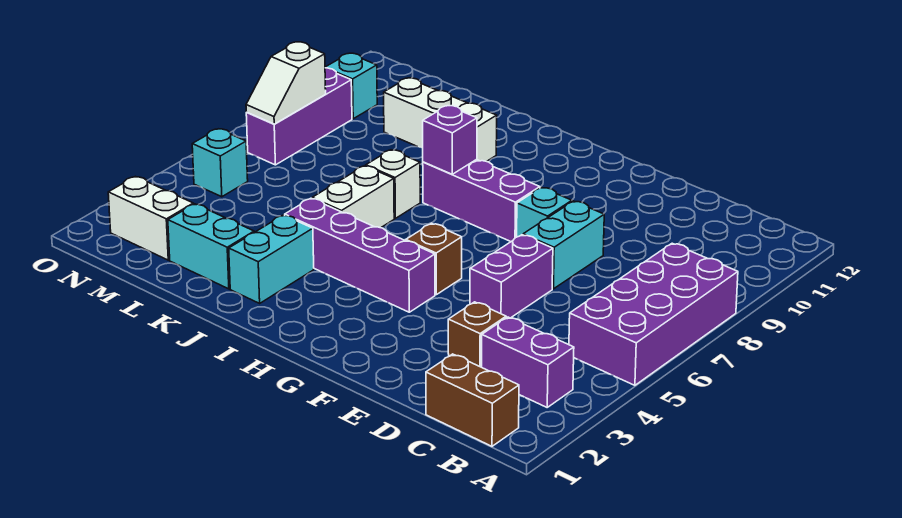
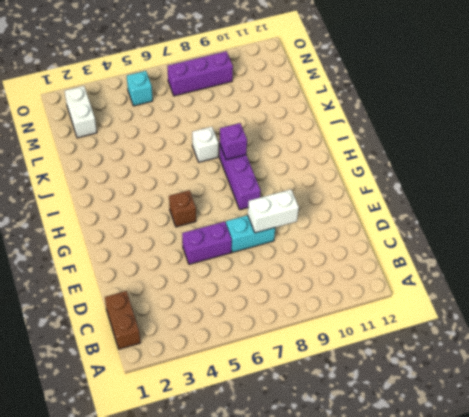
white 1x2 brick [248,190,299,233] -> white 1x2 brick moved to [312,166,394,228]
none -> purple 2x4 brick [569,243,738,385]
none -> purple 1x2 brick [482,317,574,407]
none -> brown 1x1 brick [448,302,506,367]

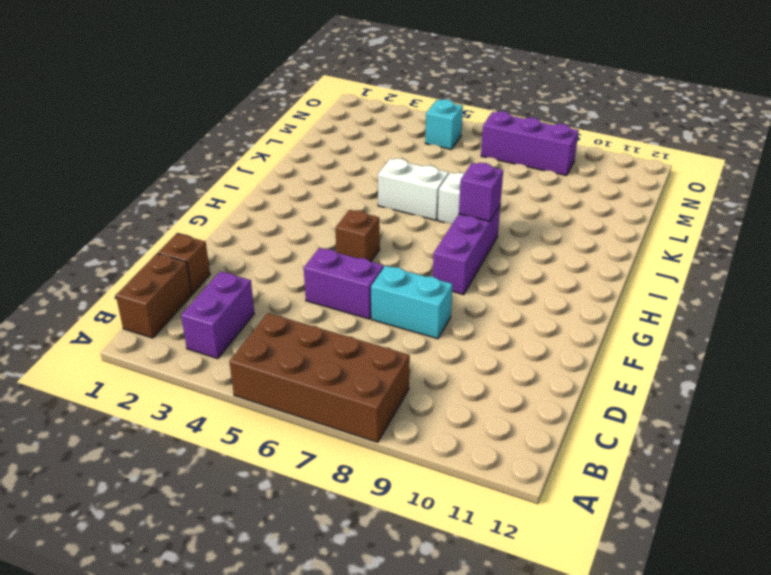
brown 2x4 brick [229,313,410,442] -> purple 2x4 brick [569,243,738,385]
brown 1x1 brick [158,234,210,294] -> brown 1x1 brick moved to [448,302,506,367]
none -> cyan 1x1 brick [517,187,572,237]
none -> purple 1x4 brick [285,198,435,312]
none -> cyan 1x2 brick [229,215,314,303]

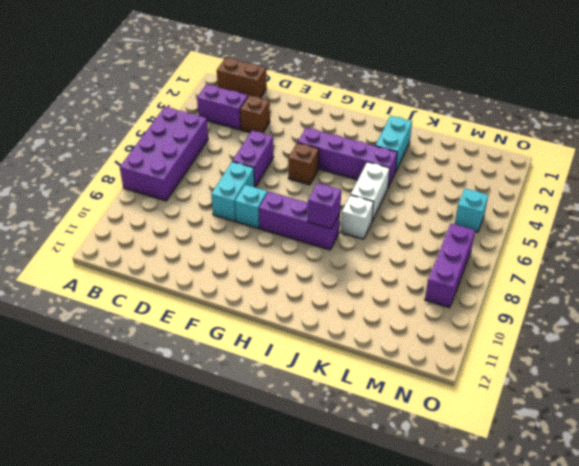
none -> white 1x3 brick [384,78,497,162]
none -> cyan 1x2 brick [168,204,254,289]
none -> white 1x2 brick [108,176,193,260]

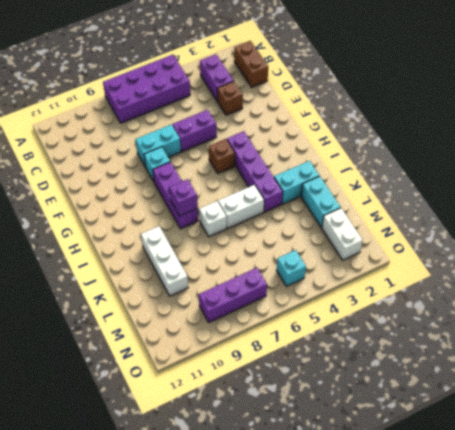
none -> cyan 1x1 brick [325,53,377,119]
none -> white 1x2 slope [246,42,326,124]

